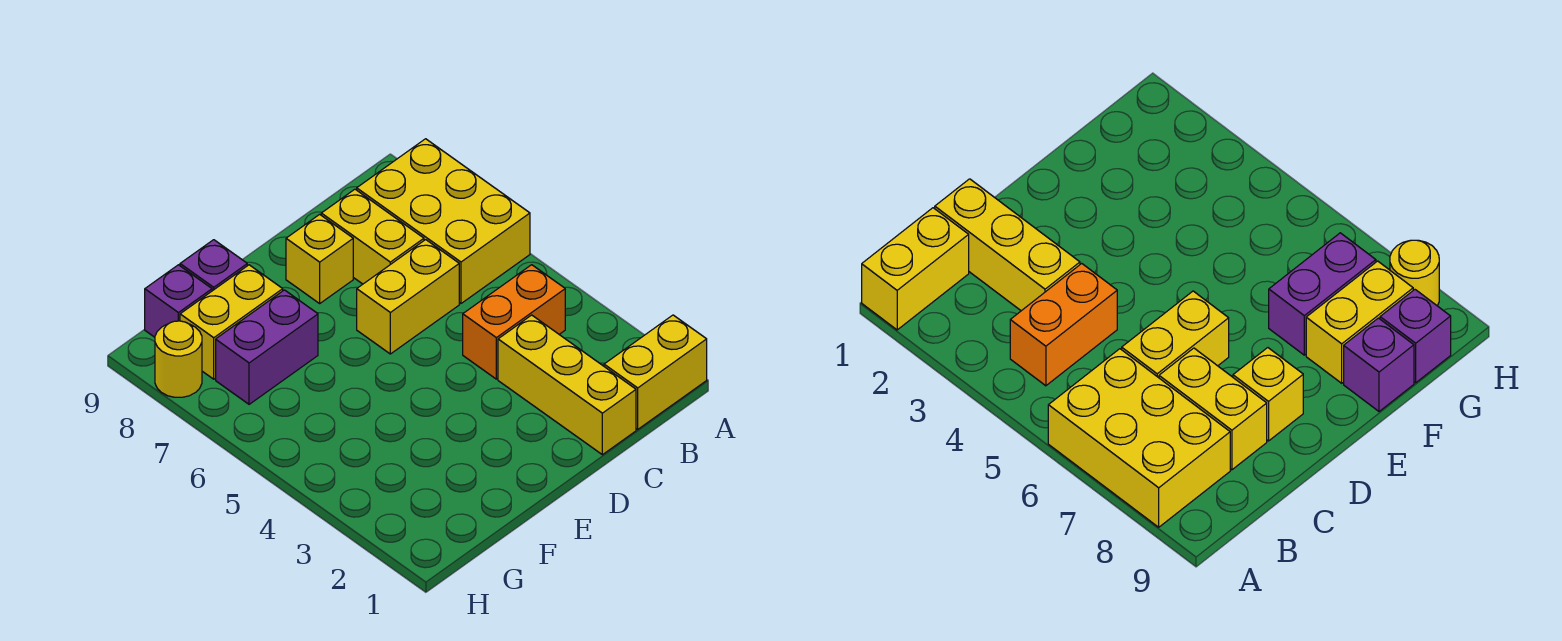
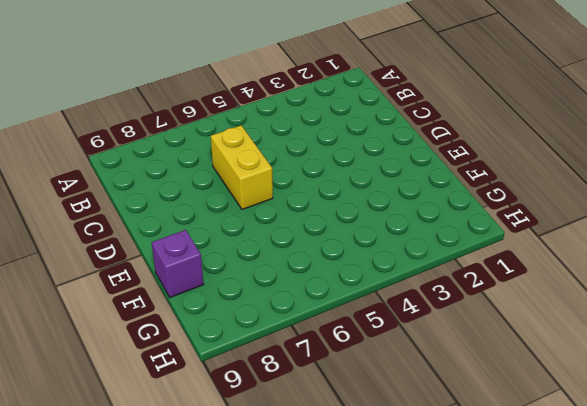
none -> yellow 1x2 brick [604,315,707,429]
none -> yellow 2x3 brick [357,139,530,303]
none -> orange 1x2 brick [463,265,565,379]

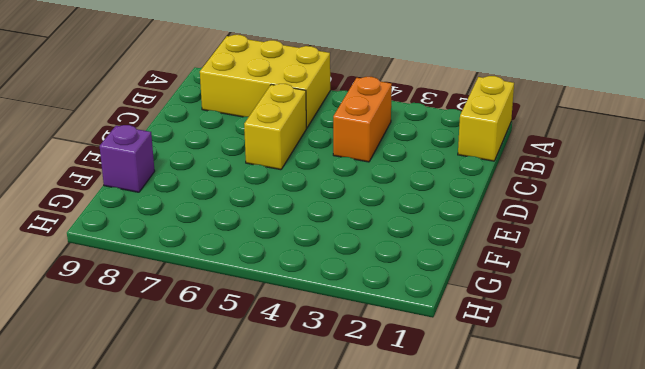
none -> yellow 1x3 brick [498,315,636,455]
none -> yellow 1x2 brick [321,189,424,284]
none -> yellow 1x1 brick [286,214,353,303]

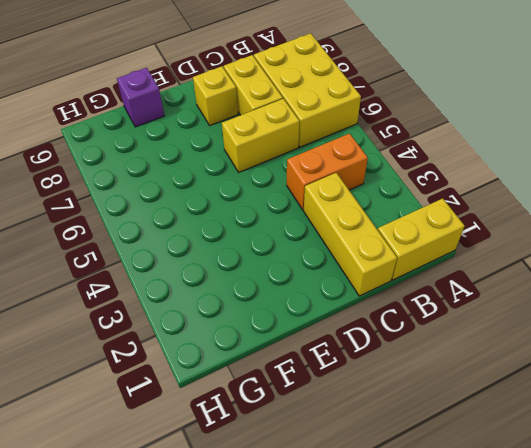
none -> purple 1x2 brick [216,290,318,404]
none -> yellow 1x2 brick [180,265,283,379]
none -> purple 1x1 brick [145,265,212,337]

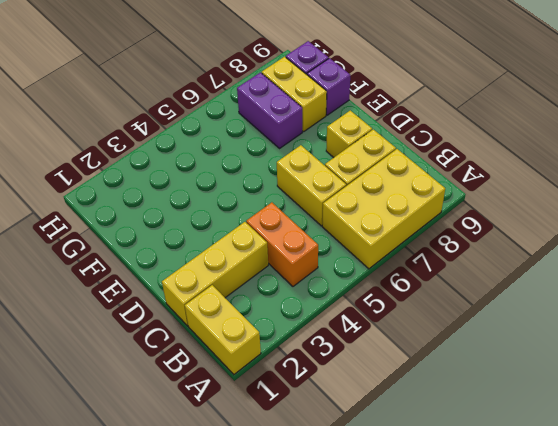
none -> yellow 1x1 round brick [155,321,202,397]

